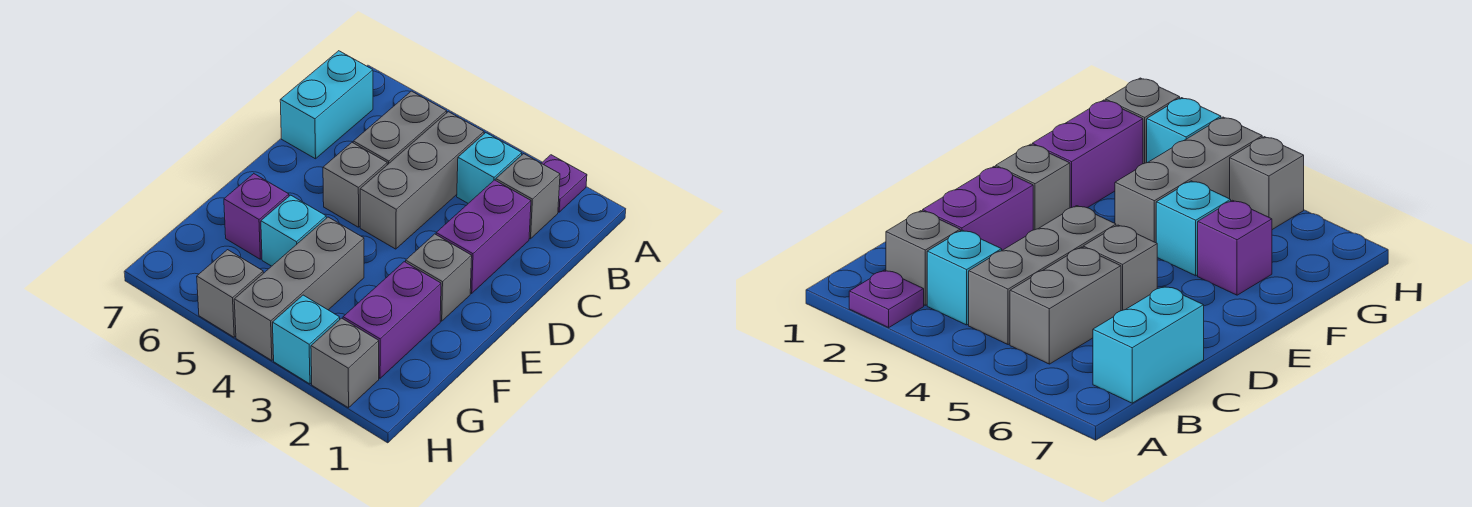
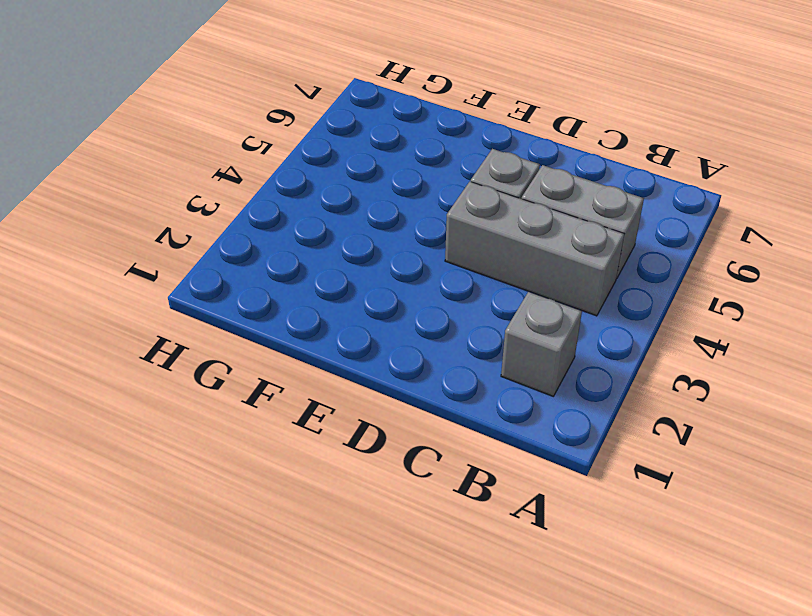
none -> purple 1x1 plate [542,155,587,212]
none -> cyan 1x1 brick [457,133,522,203]
none -> cyan 1x2 brick [280,51,373,159]

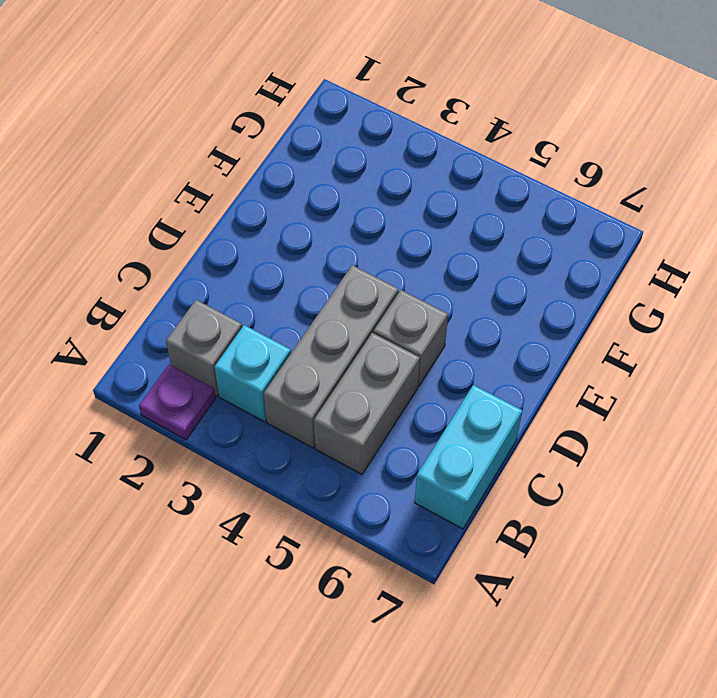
none -> purple 1x2 brick [436,180,531,293]
none -> grey 1x1 brick [406,234,472,321]
none -> purple 1x2 brick [343,262,441,378]

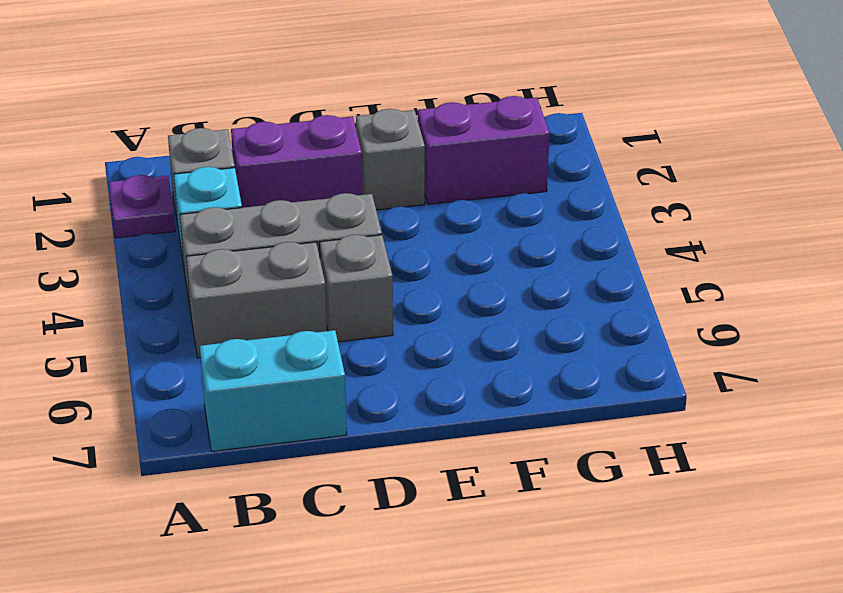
none -> grey 1x3 brick [234,217,364,360]
none -> cyan 1x1 brick [261,195,326,266]
none -> purple 1x1 brick [224,174,289,259]

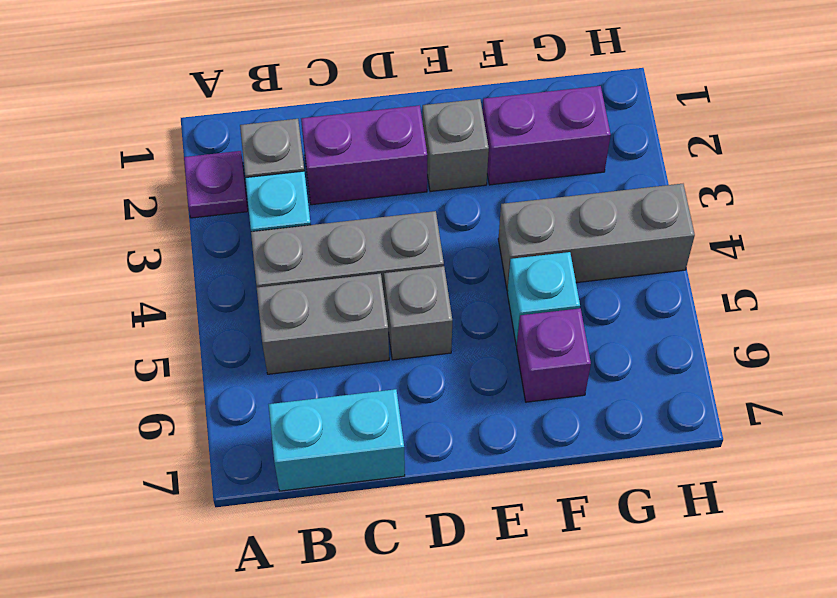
none -> grey 1x1 brick [311,318,379,408]
none -> cyan 1x1 brick [273,295,340,384]
none -> grey 1x1 brick [197,250,263,337]

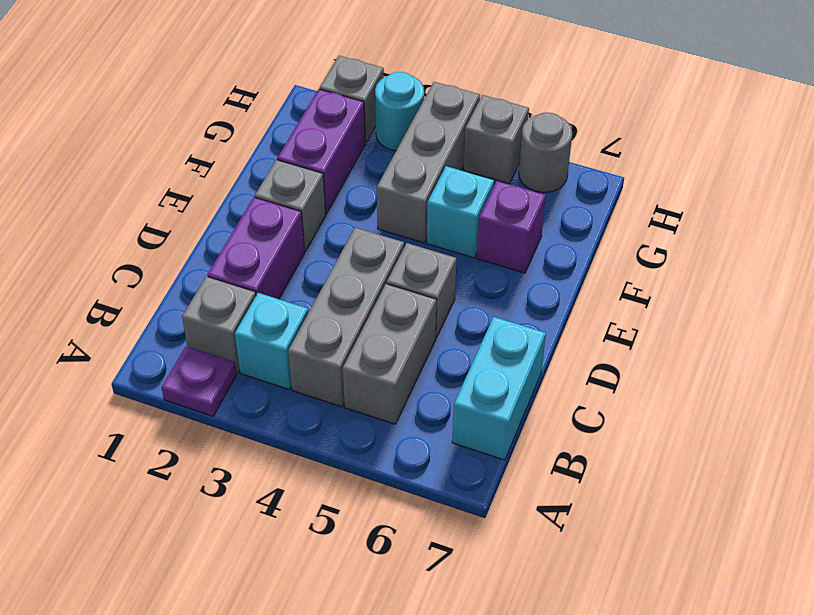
cyan 1x1 round brick [375,72,424,151] -> cyan 1x1 brick [273,295,340,384]
grey 1x1 round brick [519,112,572,193] -> none

